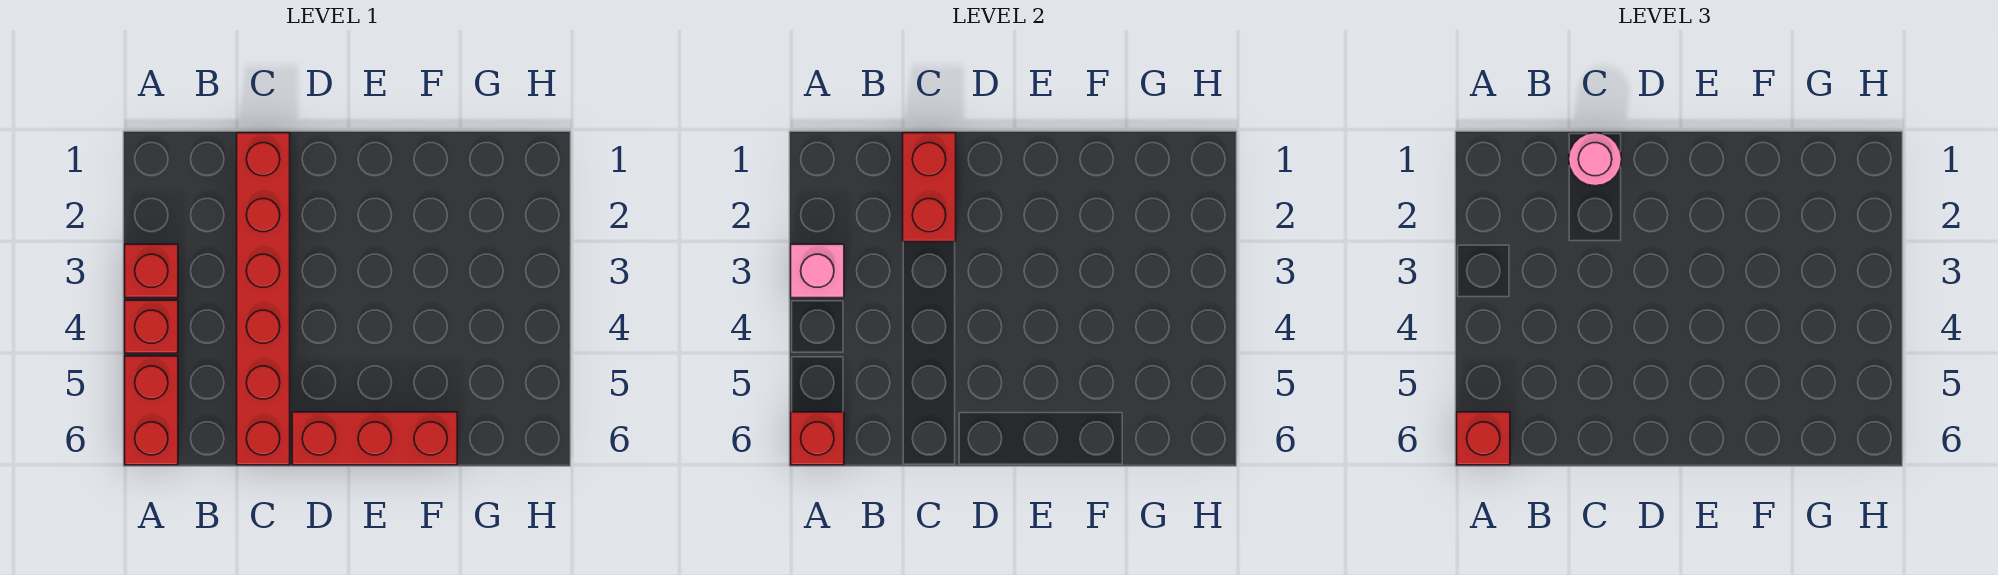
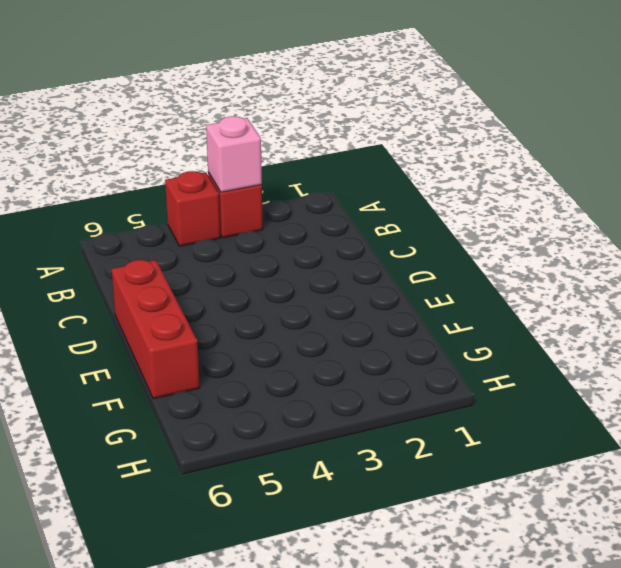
none -> red 1x2 brick [125,356,178,465]
none -> red 1x6 brick [237,133,290,465]

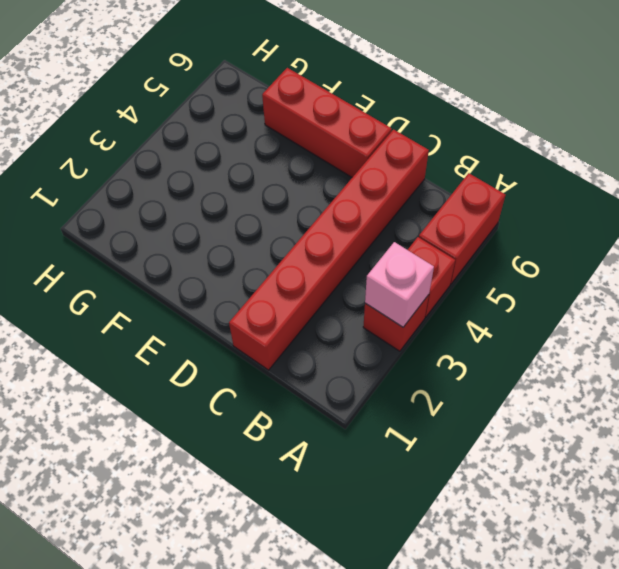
none -> red 1x1 brick [791,412,844,465]
none -> red 1x2 brick [903,133,956,242]

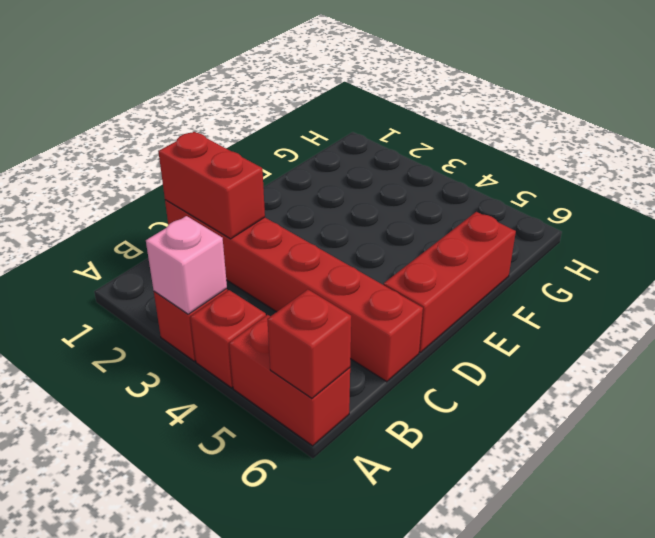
none -> red 1x1 brick [1457,412,1510,465]
none -> pink 1x1 round brick [1569,133,1622,186]

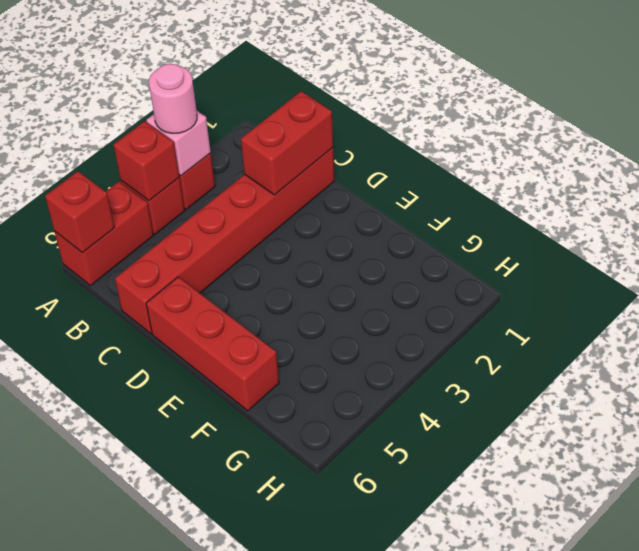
pink 1x1 round brick [149,64,197,134] -> pink 1x1 round brick moved to [1569,133,1622,186]
red 1x1 brick [114,121,179,201] -> red 1x1 brick moved to [1457,412,1510,465]

